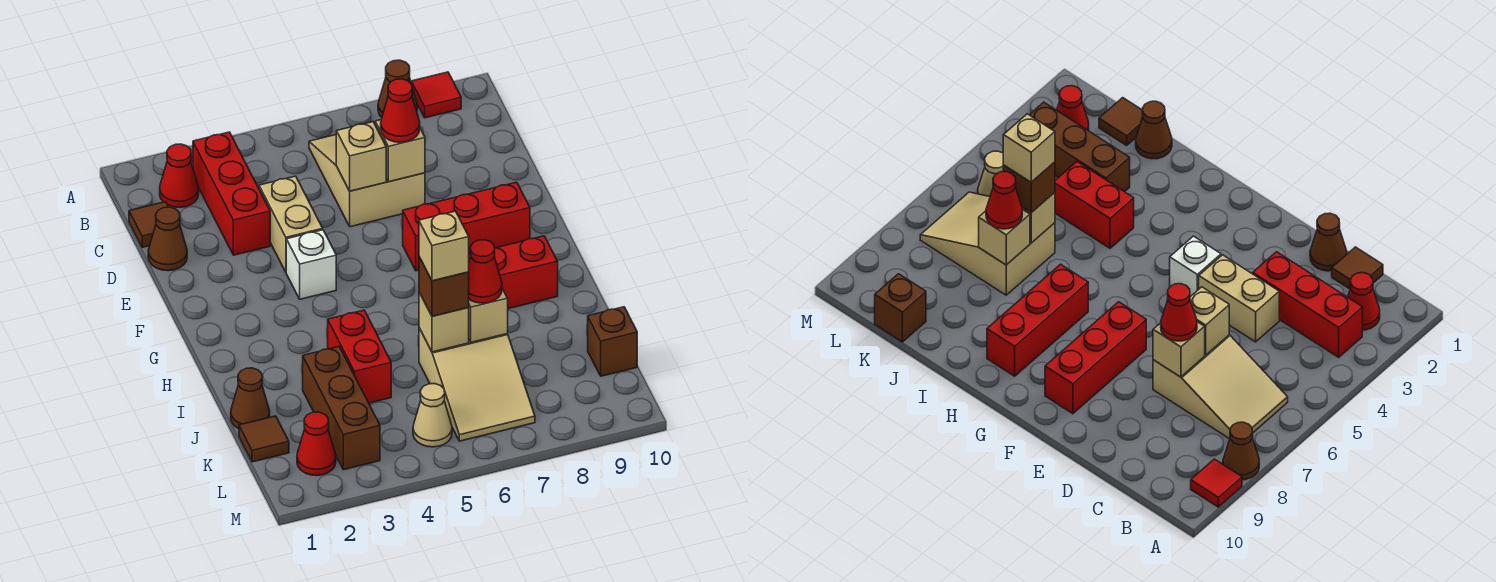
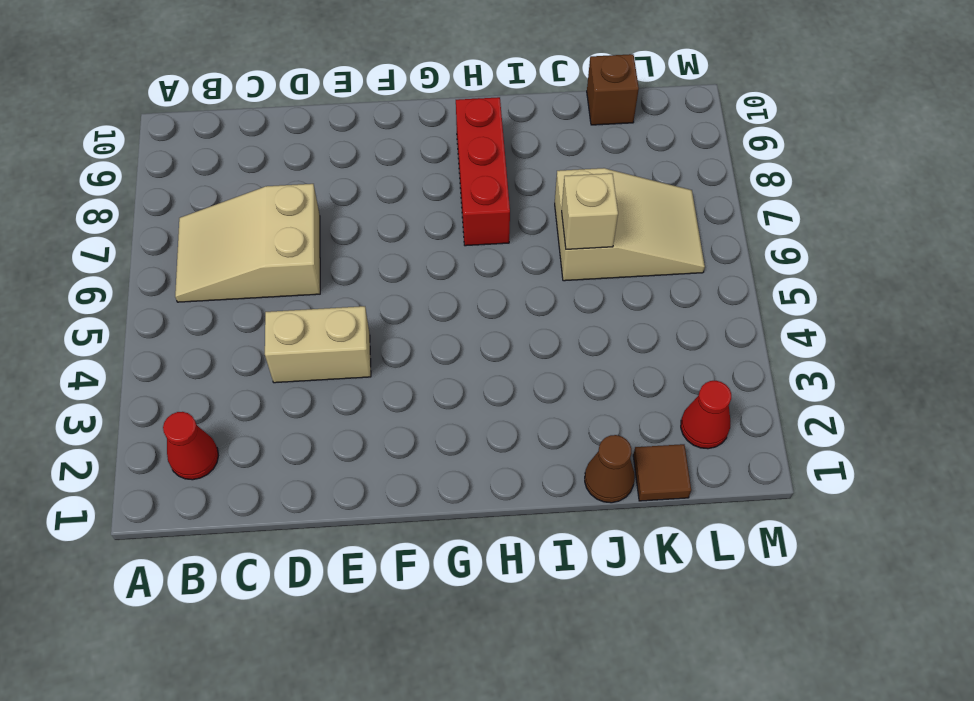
none -> brown 1x1 cone [378,60,417,118]
none -> red 1x1 tile [411,72,461,118]
none -> red 1x3 brick [193,132,270,255]

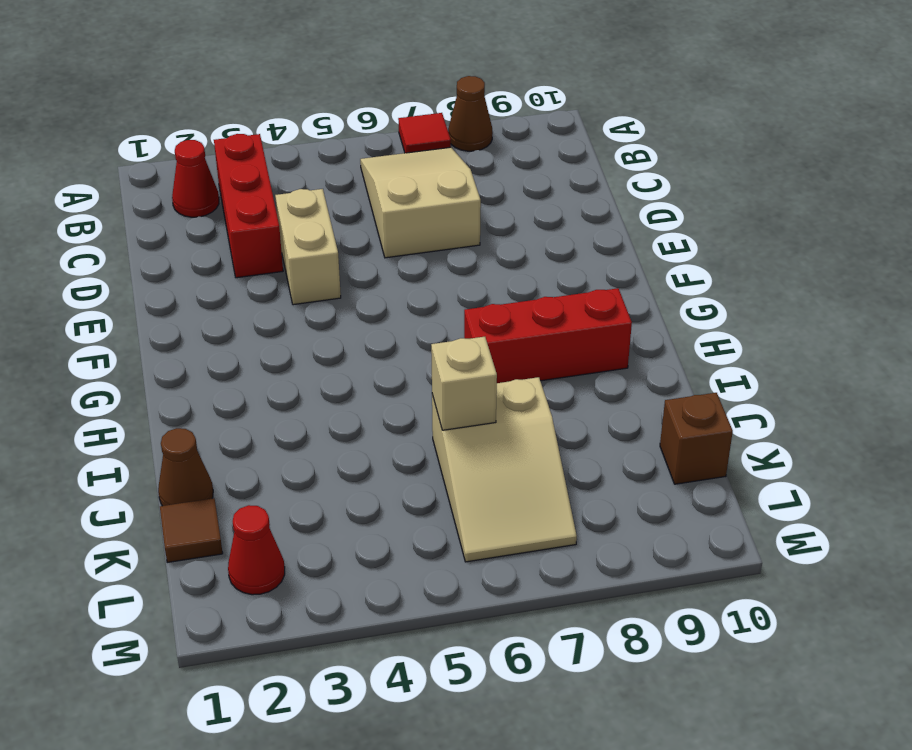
red 1x1 tile [398,113,451,153] -> red 1x1 tile moved to [411,72,461,118]
none -> brown 1x1 tile [129,202,169,247]
none -> brown 1x1 cone [148,207,187,271]
none -> white 1x1 brick [286,230,336,299]

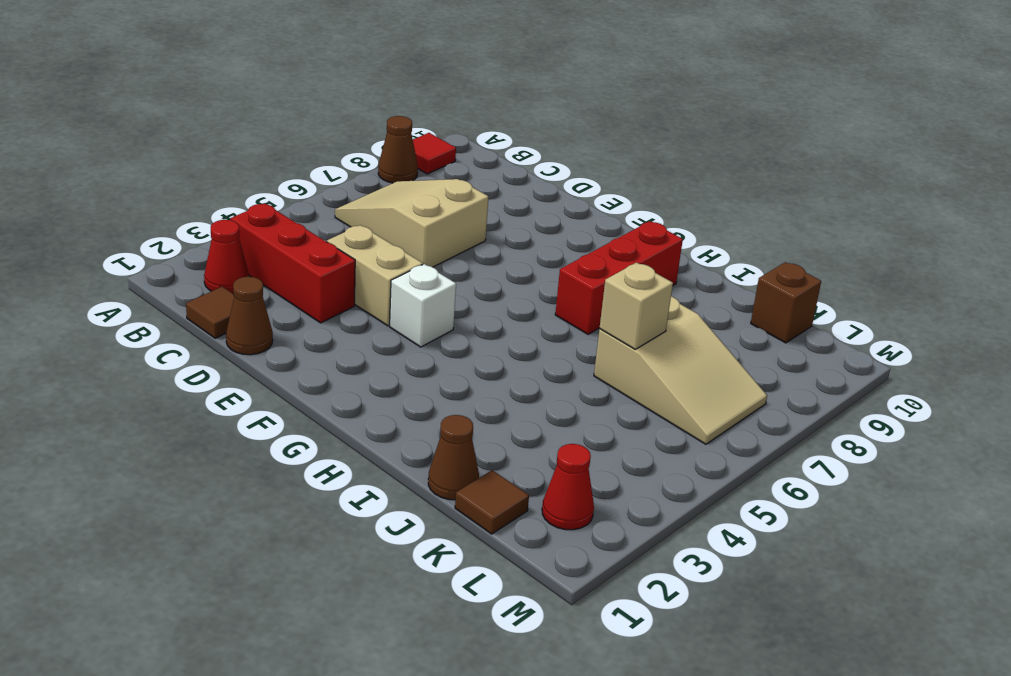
none -> red 1x3 brick [403,182,530,271]
none -> red 1x2 brick [328,310,391,403]
none -> brown 1x3 brick [303,347,380,470]

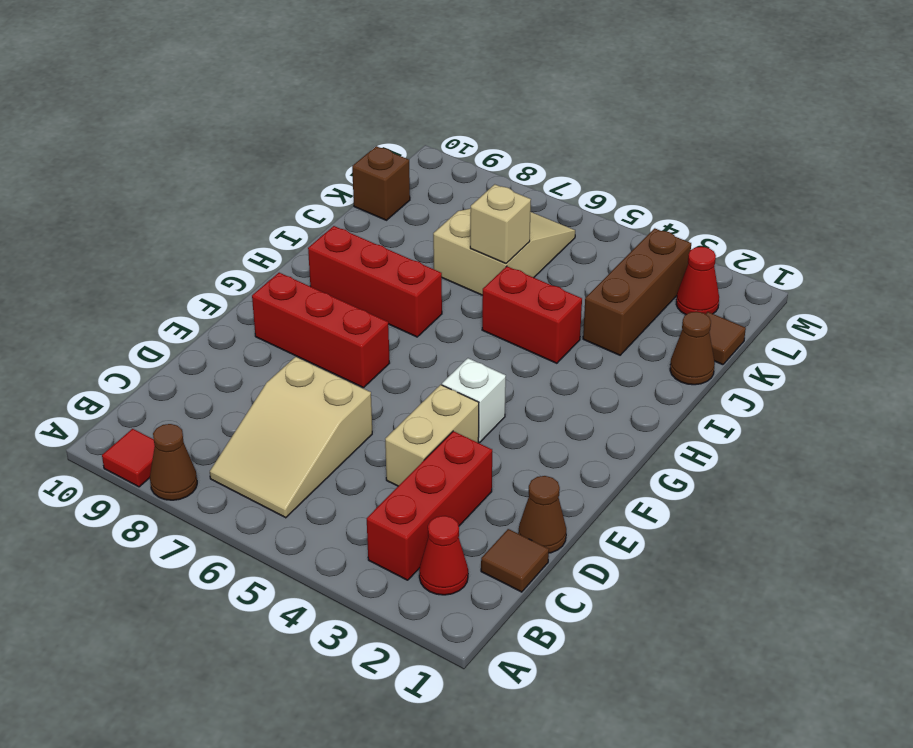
red 1x2 brick [482,266,582,363] -> red 1x2 brick turned to [328,310,391,403]
none -> tan 1x1 cone [413,384,452,447]
none -> tan 1x1 brick [336,122,386,191]
none -> tan 1x1 brick [375,120,425,182]

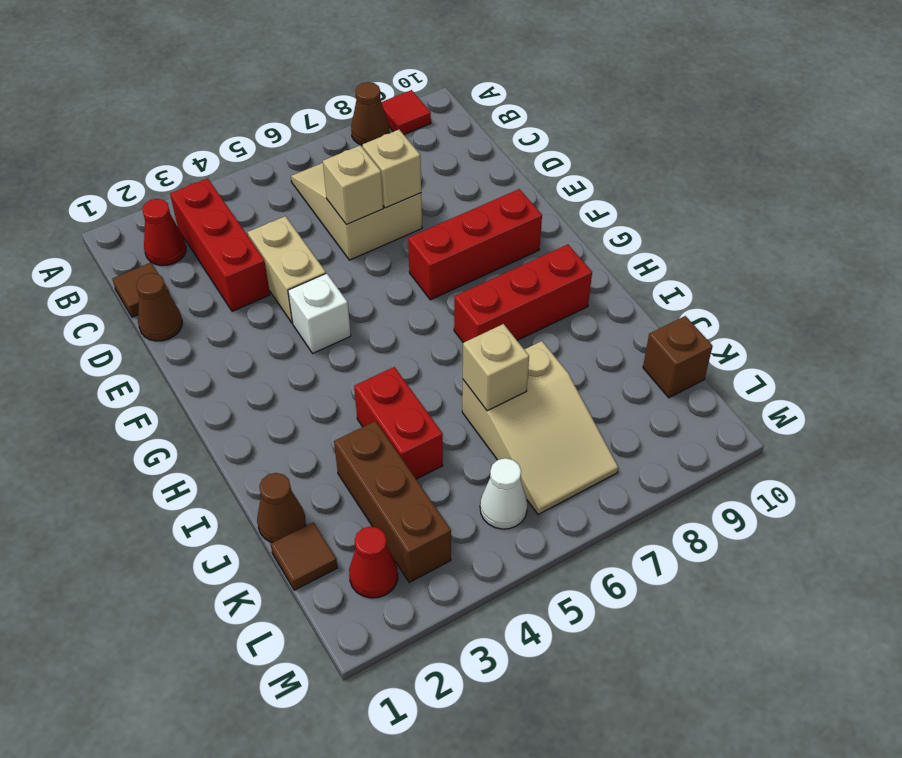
white 1x1 cone [480,458,527,529] -> tan 1x1 cone [413,384,452,447]
none -> tan 1x1 brick [469,288,508,342]
none -> red 1x1 cone [381,79,420,142]
none -> brown 1x1 brick [419,257,469,316]

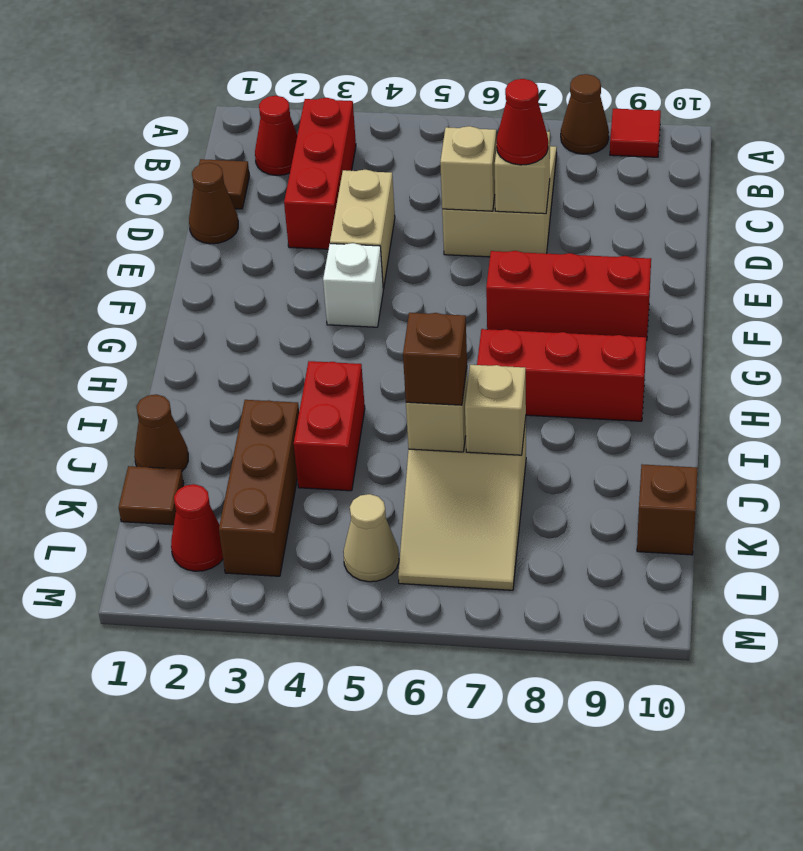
none -> red 1x1 cone [469,240,502,303]
none -> tan 1x1 brick [419,211,469,281]

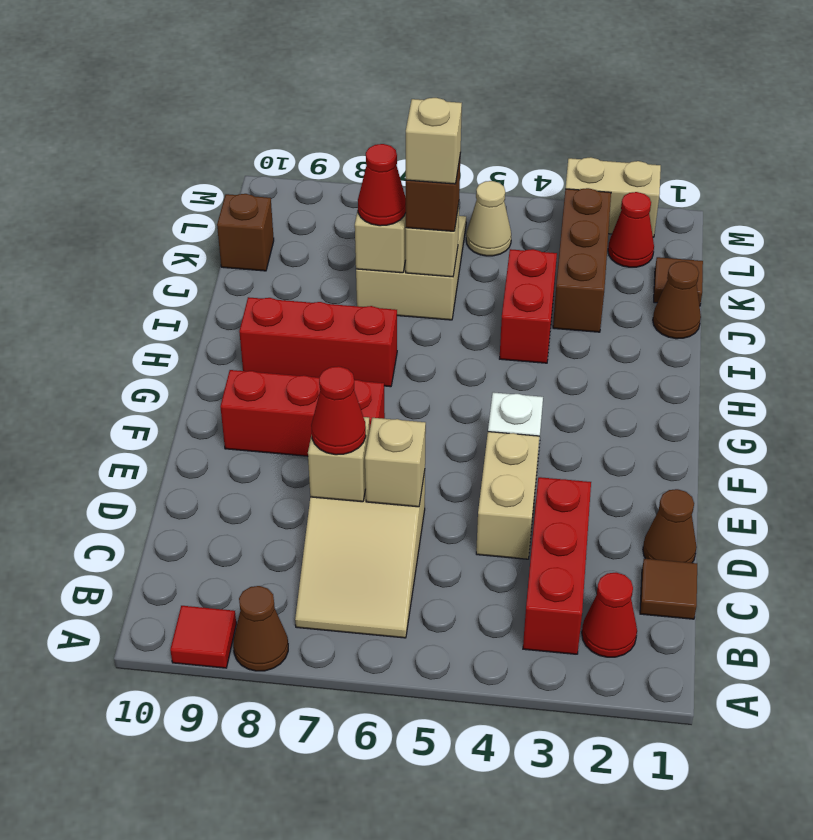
tan 1x2 brick [565,157,661,237] -> none

